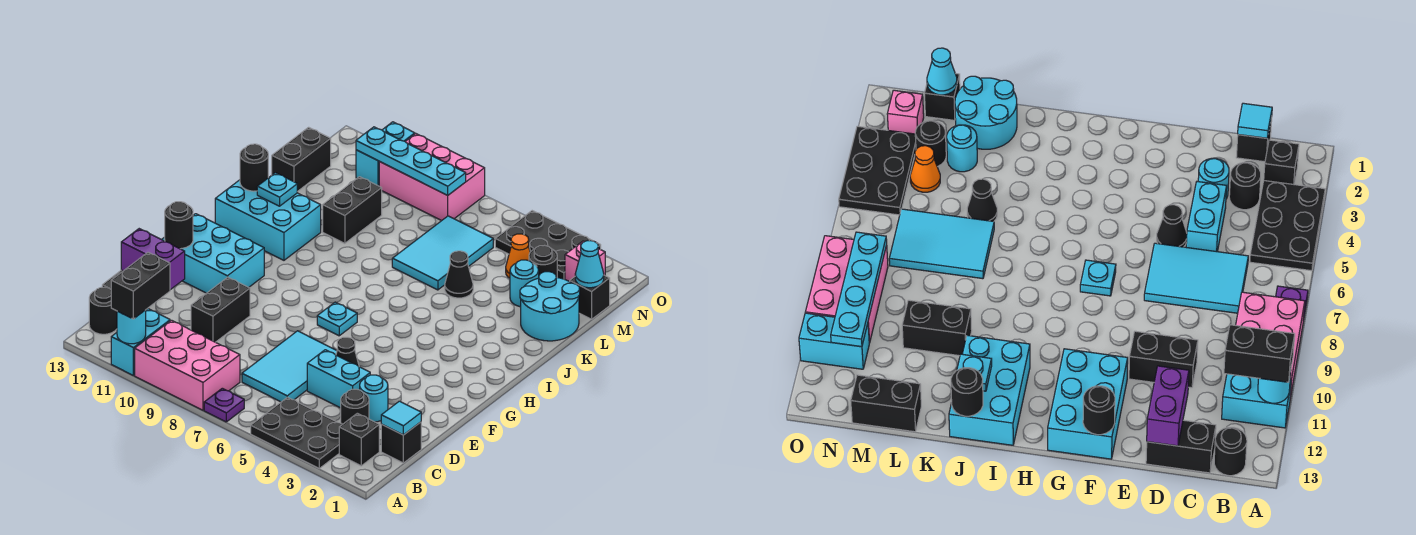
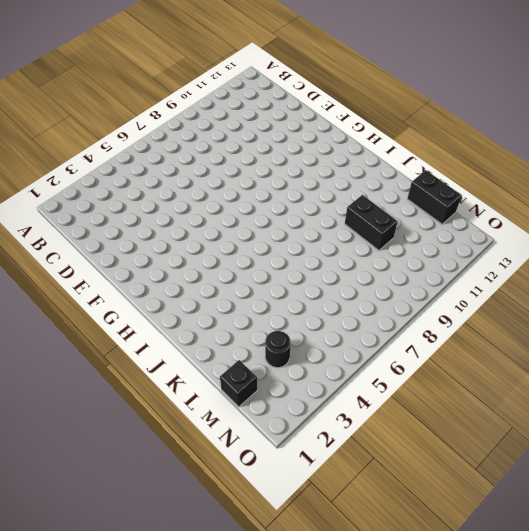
none -> black 2x3 plate [251,397,342,468]
none -> purple 1x1 plate [204,388,244,422]
none -> pink 2x3 brick [135,320,240,410]
none -> cyan 1x2 brick [111,309,170,375]

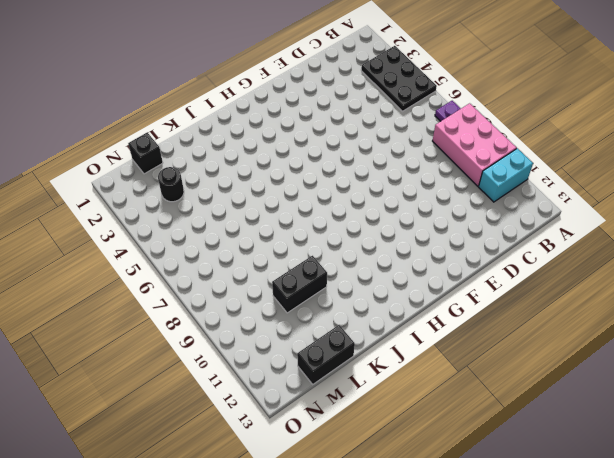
none -> black 1x1 brick [339,413,379,466]
none -> black 1x1 round brick [89,287,117,334]
none -> black 1x1 brick [381,422,421,463]
none -> black 1x1 round brick [341,389,369,424]

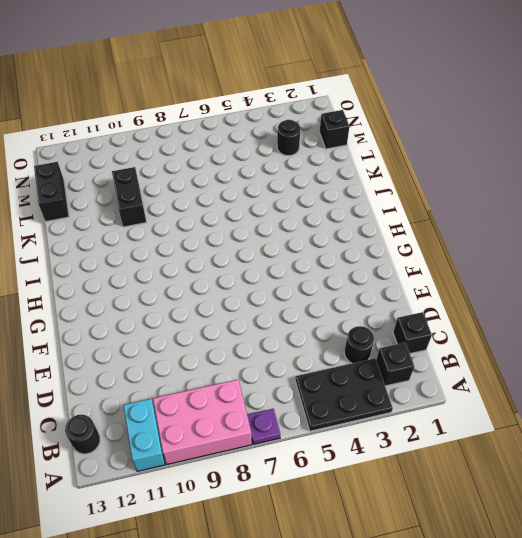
none -> cyan 2x3 tile [242,331,337,402]
none -> black 1x2 brick [1146,420,1216,473]
none -> cyan 1x1 round brick [360,375,388,422]
none -> cyan 1x2 brick [307,350,370,408]

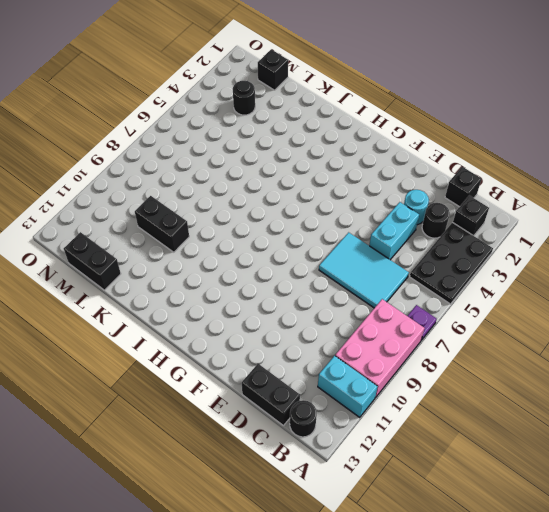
none -> black 1x2 brick [191,277,250,342]
none -> black 1x1 cone [336,337,359,366]
none -> cyan 2x3 brick [162,214,264,293]
none -> cyan 1x1 plate [317,302,357,336]

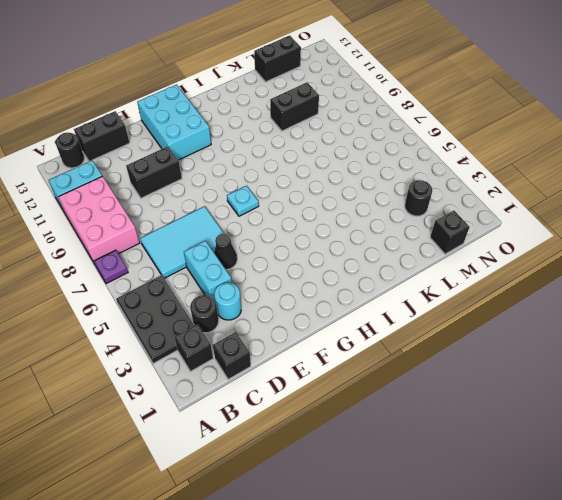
none -> cyan 2x3 brick [215,180,321,260]
none -> cyan 2x2 round brick [520,272,580,341]
none -> black 1x1 cone [445,251,473,298]
none -> cyan 2x3 tile [392,216,493,290]

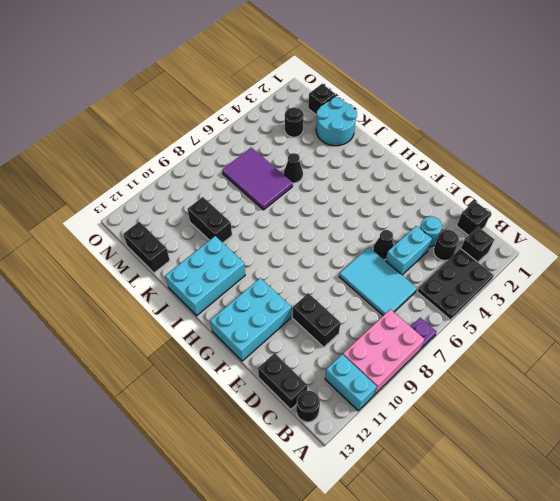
purple 2x3 tile [222,148,293,210] -> cyan 2x3 tile [392,216,493,290]
none -> cyan 1x1 plate [317,302,357,336]
none -> cyan 1x1 round brick [510,260,539,307]
none -> orange 1x1 cone [506,234,530,278]
none -> pink 1x1 brick [565,241,605,282]

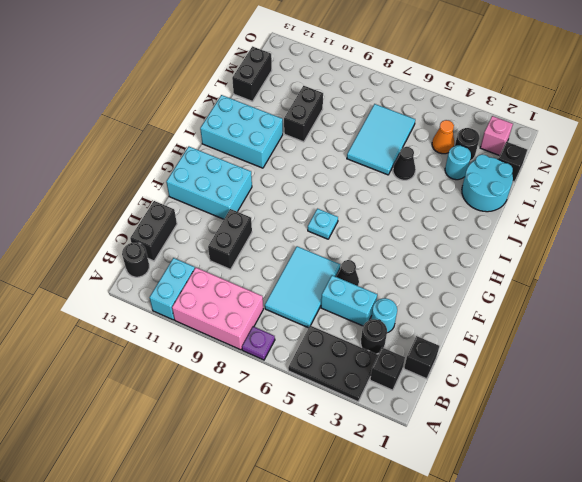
none -> black 2x3 plate [495,211,601,279]
none -> pink 2x3 brick [379,134,485,221]
none -> cyan 1x2 brick [356,122,415,186]
none -> cyan 1x1 round brick [117,310,146,344]

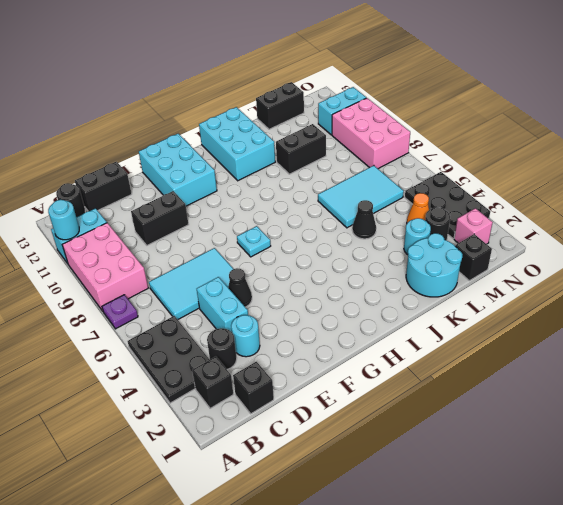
none -> cyan 1x1 tile [381,401,421,435]
none -> purple 1x2 brick [121,229,185,290]
none -> black 1x1 round brick [165,202,193,249]
none -> cyan 1x1 plate [257,173,297,206]

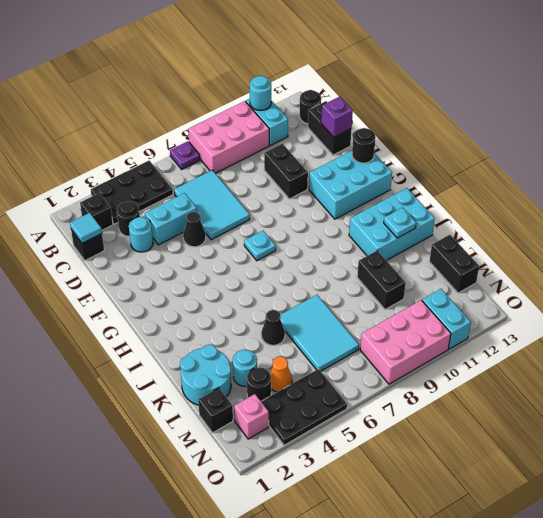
purple 1x1 brick [321,97,353,137] -> purple 1x2 brick [121,229,185,290]
none -> black 1x1 round brick [240,144,268,191]
none -> cyan 1x1 cone [575,241,604,288]
none -> cyan 1x4 plate [356,127,466,195]
none -> black 1x2 brick [111,252,170,319]

